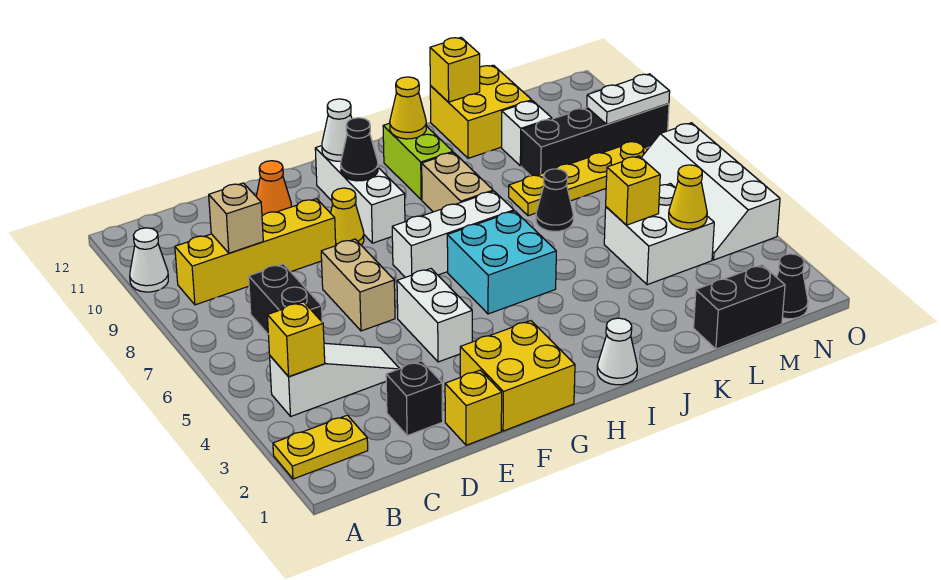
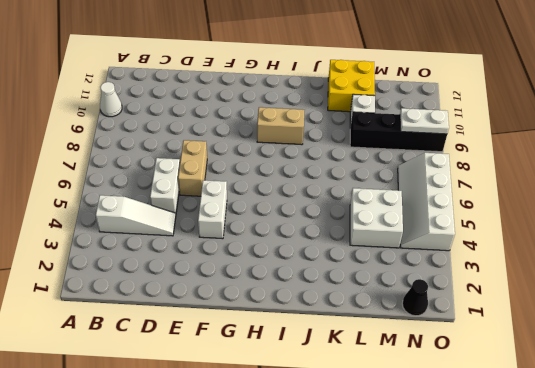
white 1x2 brick [150,158,180,213] -> none
tan 1x2 brick [257,107,304,145] -> tan 1x2 brick turned to [422,152,493,212]
none -> yellow 1x2 plate [273,415,368,479]
none -> yellow 1x4 brick [175,199,336,305]
none -> black 1x2 brick [249,264,322,334]
none -> black 1x1 brick [386,361,443,436]

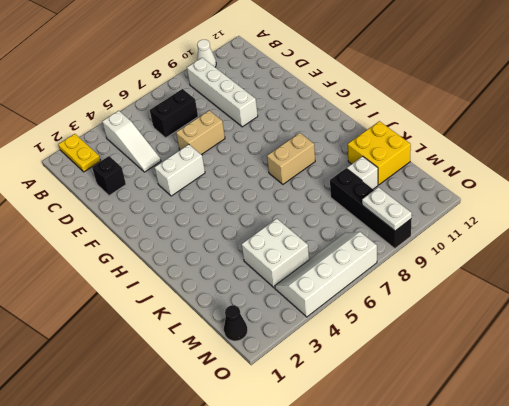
white 1x4 brick [187,58,258,127] -> yellow 1x4 brick [175,199,336,305]
none -> yellow 1x1 brick [445,370,502,445]
none -> orange 1x1 cone [256,161,291,216]
none -> yellow 2x2 brick [460,321,575,431]
none -> yellow 1x1 cone [331,188,364,245]

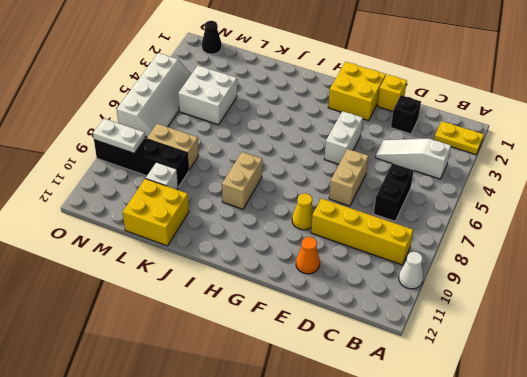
tan 1x2 brick [147,124,199,171] -> yellow 1x4 plate [509,141,647,216]
none -> white 1x3 brick [392,191,514,277]
none -> white 1x3 brick [315,146,405,243]
none -> cyan 2x2 brick [447,211,556,314]
none -> white 1x1 cone [597,318,637,385]

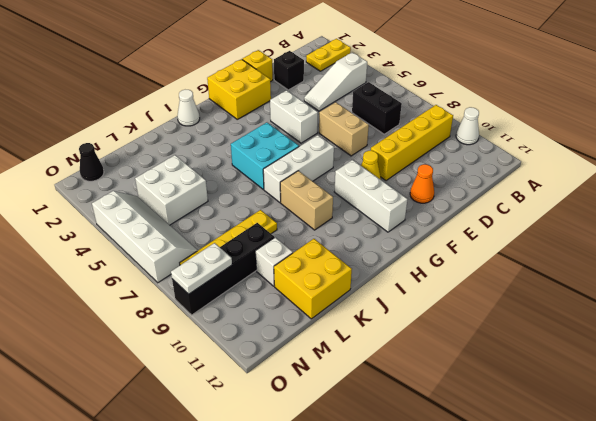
none -> lime 1x2 brick [383,123,453,200]
none -> black 1x1 cone [536,169,573,232]
none -> black 1x2 brick [694,265,785,349]
none -> yellow 1x1 brick [267,302,325,377]

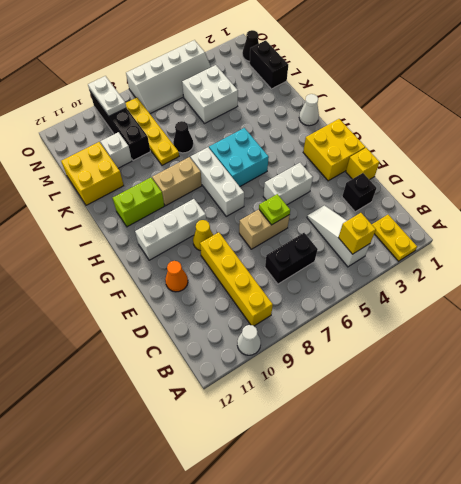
lime 1x1 plate [259,194,290,225] -> none
none -> tan 1x1 brick [209,183,263,253]
none -> black 1x1 cone [341,118,378,181]
none -> white 1x1 cone [322,99,352,161]
none -> yellow 1x1 cone [390,77,426,139]

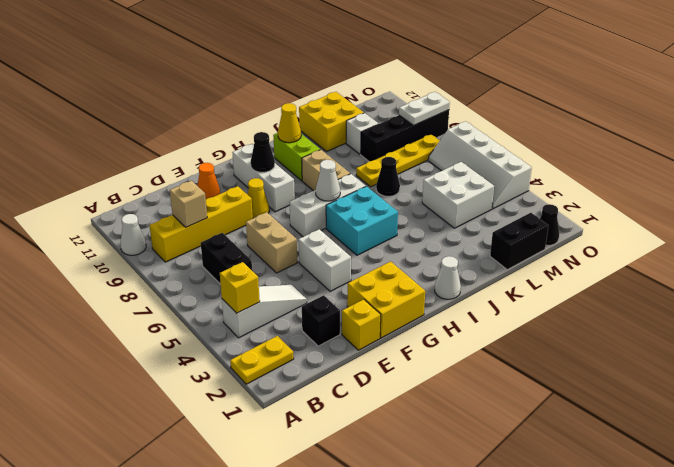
white 1x1 cone [316,160,340,201] -> white 1x1 cone moved to [322,99,352,161]
none -> yellow 1x1 brick [430,38,480,102]
none -> yellow 1x1 brick [606,156,660,225]
none -> yellow 1x1 cone [669,165,707,229]

